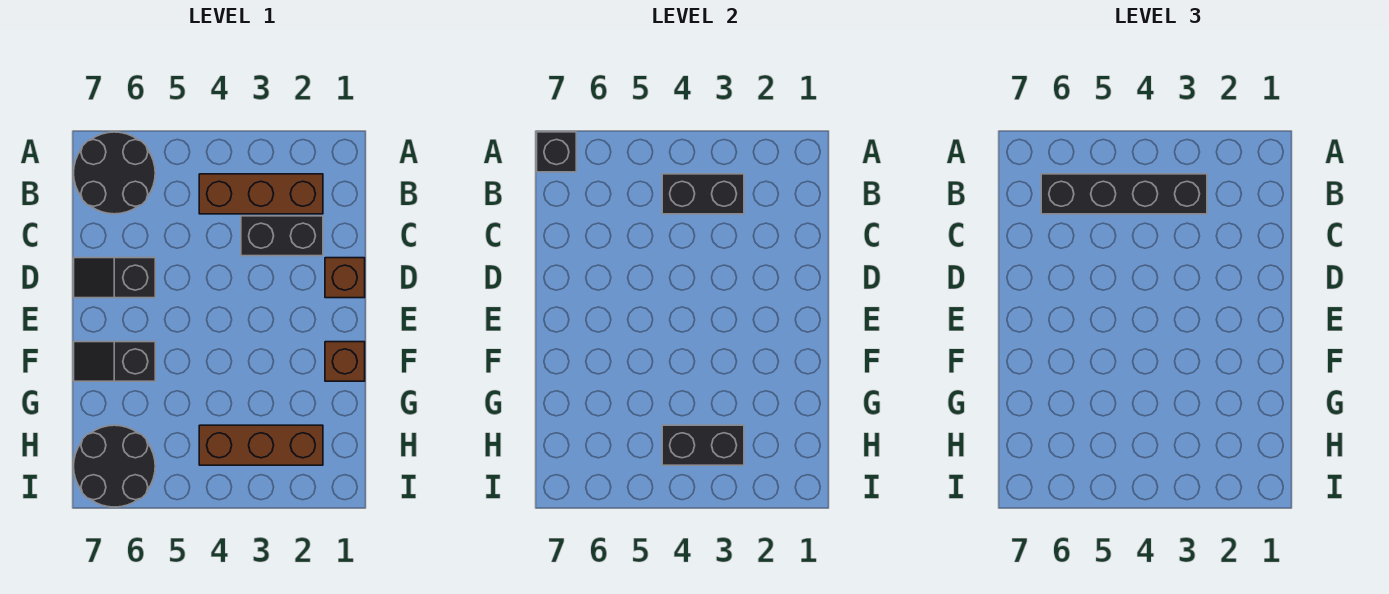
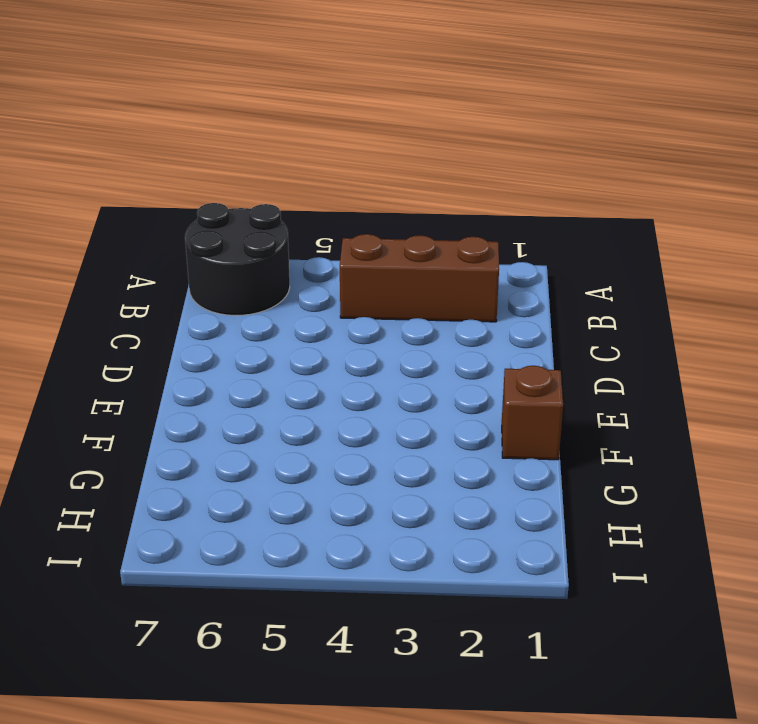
none -> black 1x2 brick [241,216,323,256]
none -> brown 1x1 brick [325,258,365,298]
none -> black 1x2 slope [74,258,155,298]

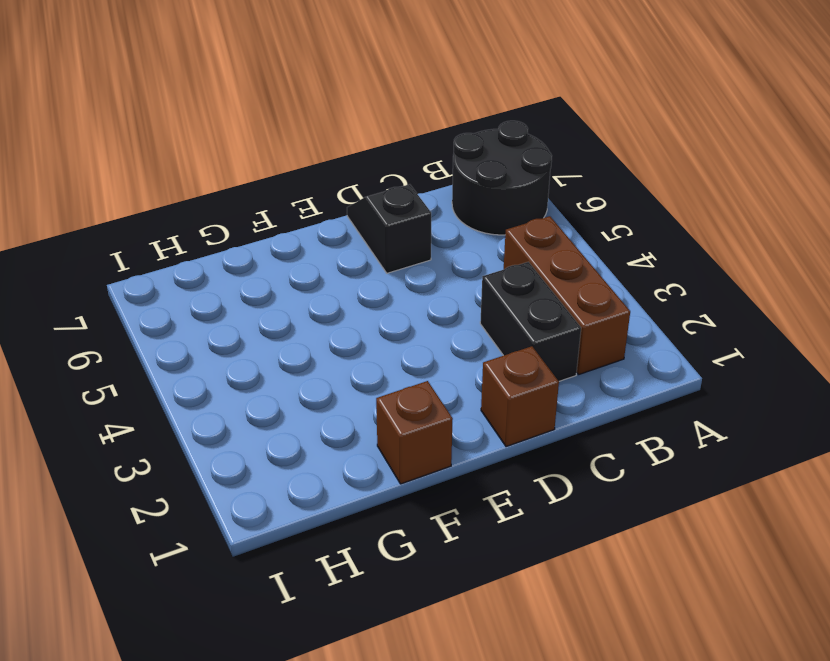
none -> black 1x2 slope [74,342,155,381]
none -> brown 1x3 brick [199,425,323,465]
none -> black 2x2 round brick [74,425,155,507]

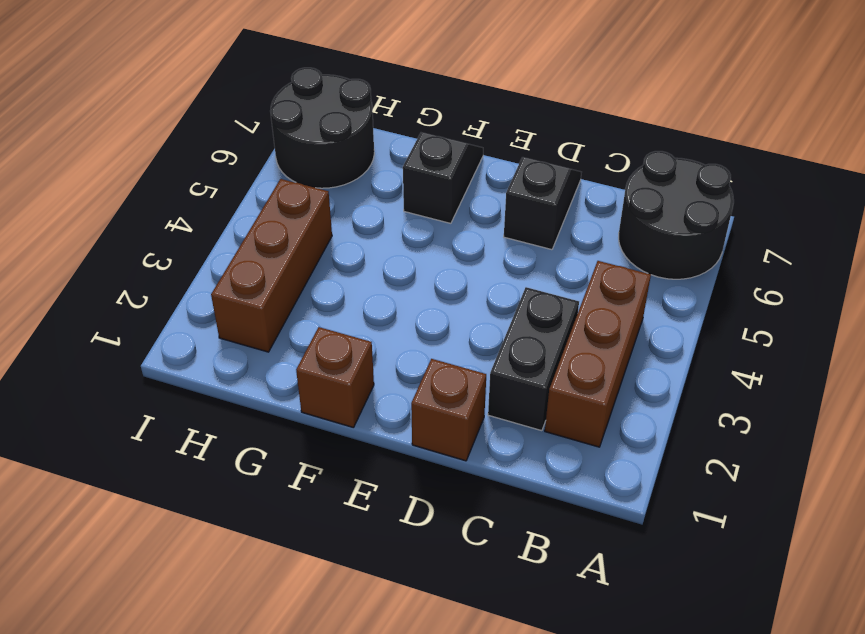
none -> black 1x1 brick [537,132,576,172]
none -> black 1x2 brick [662,174,744,214]
none -> black 1x2 brick [662,425,744,465]

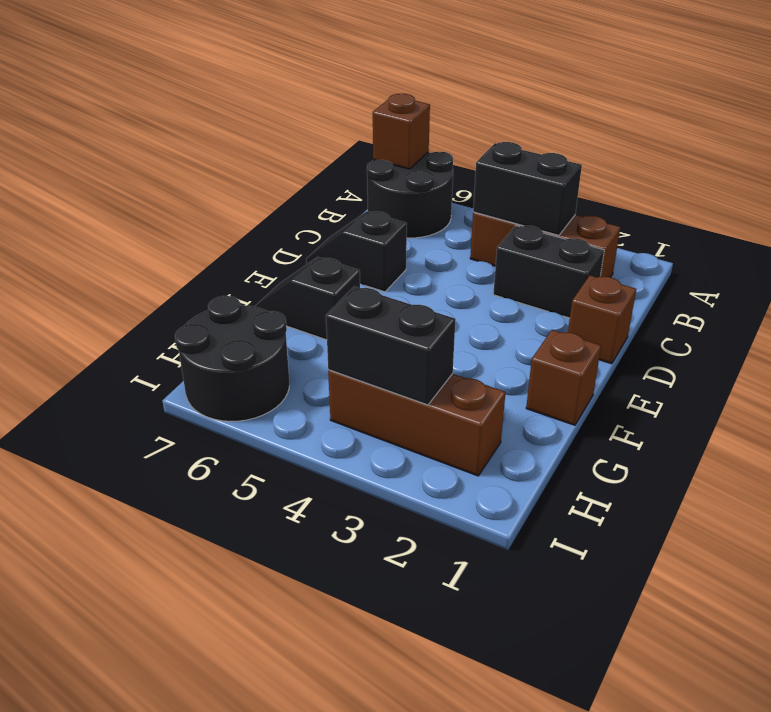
brown 1x1 brick [373,94,430,169] -> black 1x1 brick [537,132,576,172]
none -> black 1x4 brick [1041,174,1207,214]

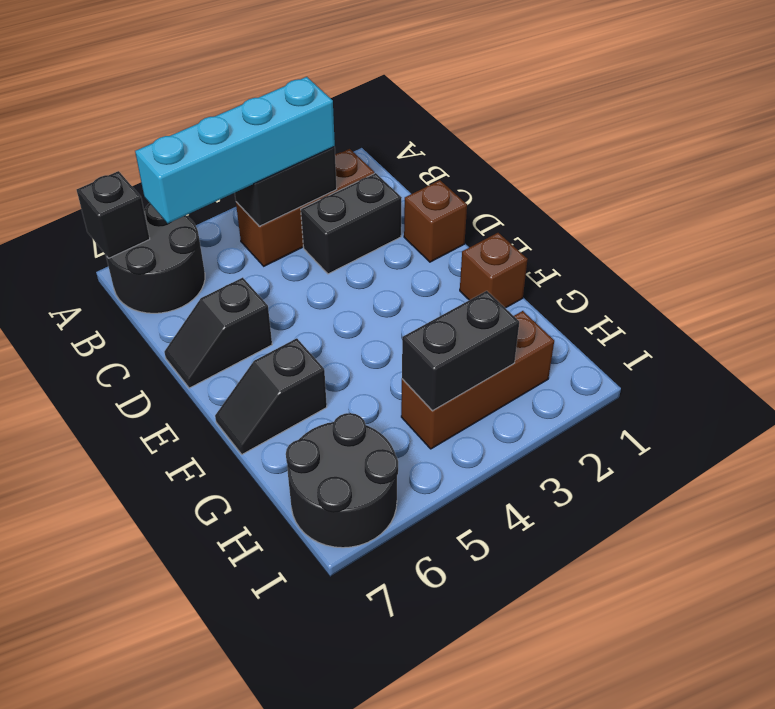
cyan 1x4 brick [135,77,335,223] -> black 1x4 brick [1041,174,1207,214]

